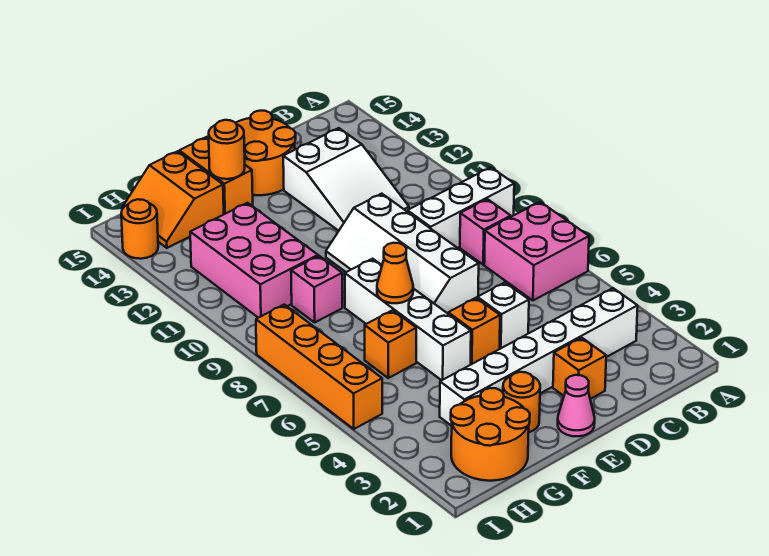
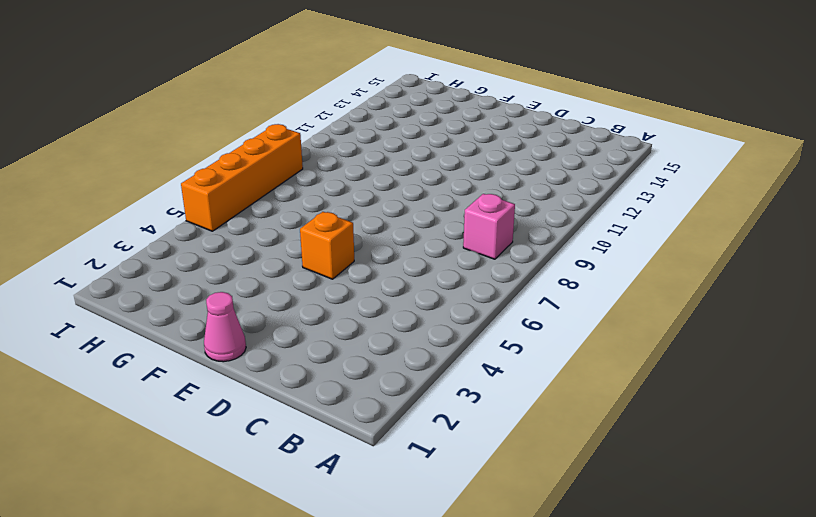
none -> pink 2x2 brick [484,202,589,300]
none -> white 1x3 brick [407,167,514,248]
none -> white 1x6 brick [440,288,638,426]

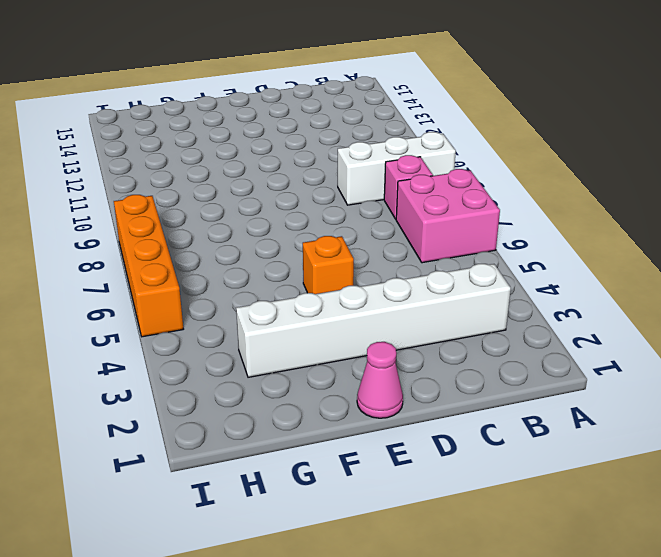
none -> white 2x3 slope [283,128,409,231]
none -> orange 1x1 brick [553,338,606,399]
none -> white 1x1 brick [477,282,529,349]

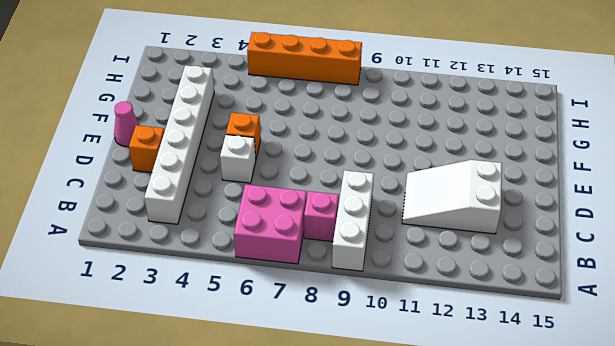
none -> white 2x4 slope [326,194,479,313]
none -> orange 2x2 round brick [236,111,296,195]
none -> orange 1x1 round brick [503,372,540,433]

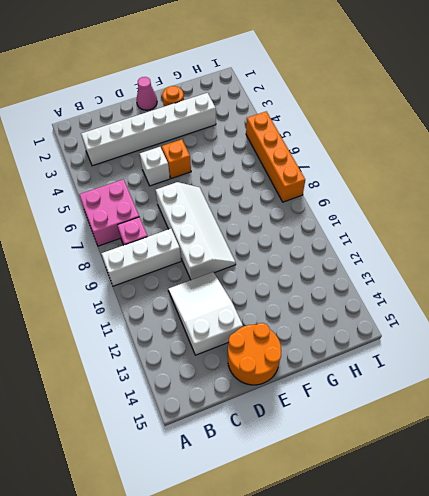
none -> orange 1x1 brick [553,338,606,399]
none -> white 1x4 brick [345,259,471,380]
none -> orange 1x2 brick [179,137,253,214]

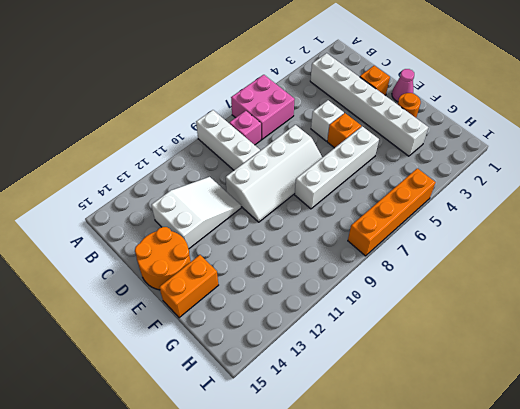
none -> orange 2x2 round brick [451,388,530,481]
none -> orange 1x1 brick [365,310,416,378]
none -> pink 1x1 brick [291,256,342,322]

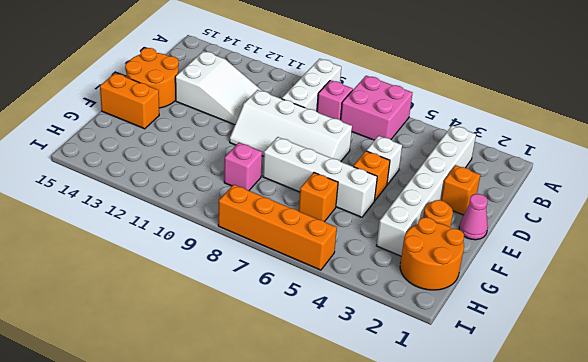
none -> pink 2x3 brick [190,203,318,318]
none -> orange 2x2 slope [122,151,224,248]
none -> orange 1x1 round brick [121,199,158,259]

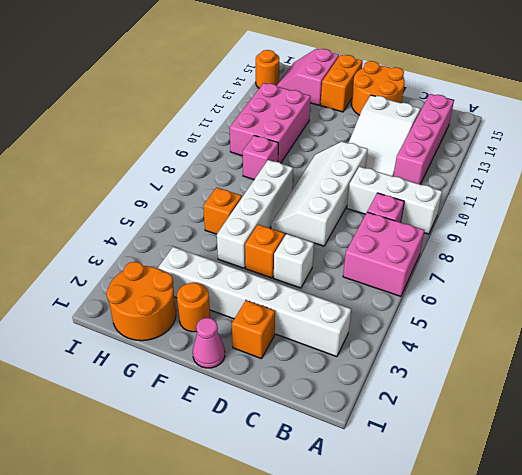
pink 1x4 brick [393,94,454,184] -> none
pink 2x2 slope [277,49,339,105] -> orange 2x2 slope [122,151,224,248]
none -> orange 1x4 brick [256,305,382,429]
none -> orange 1x1 cone [377,243,413,303]
none -> orange 1x1 round brick [209,120,245,179]

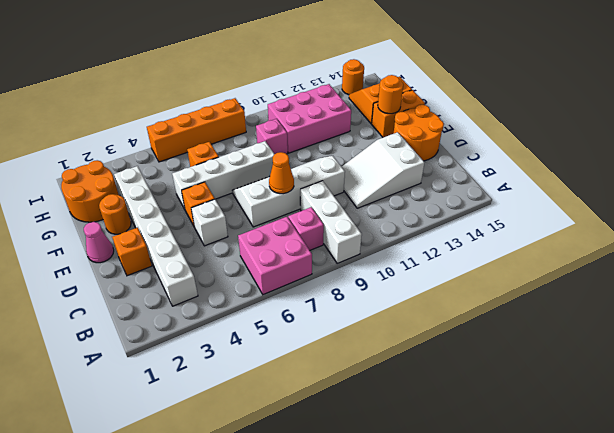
orange 1x1 cone [269,152,294,194] -> orange 1x1 cone moved to [377,243,413,303]

